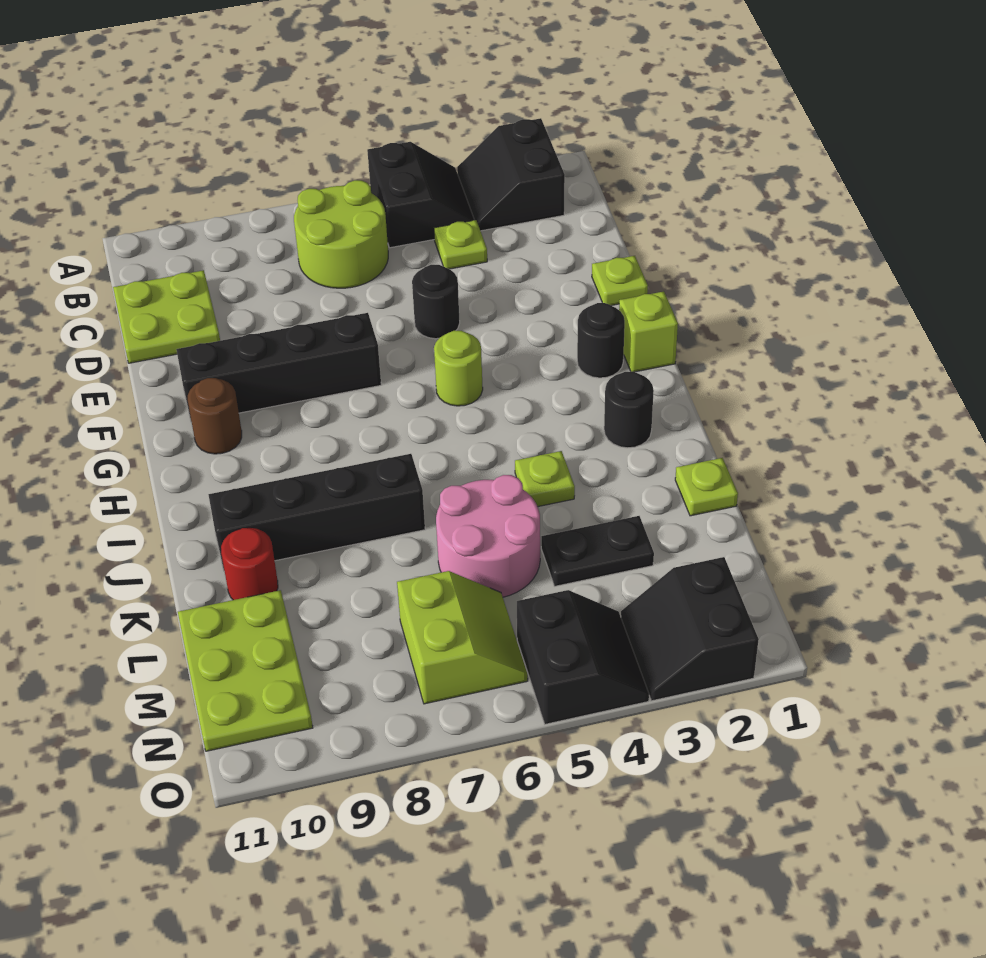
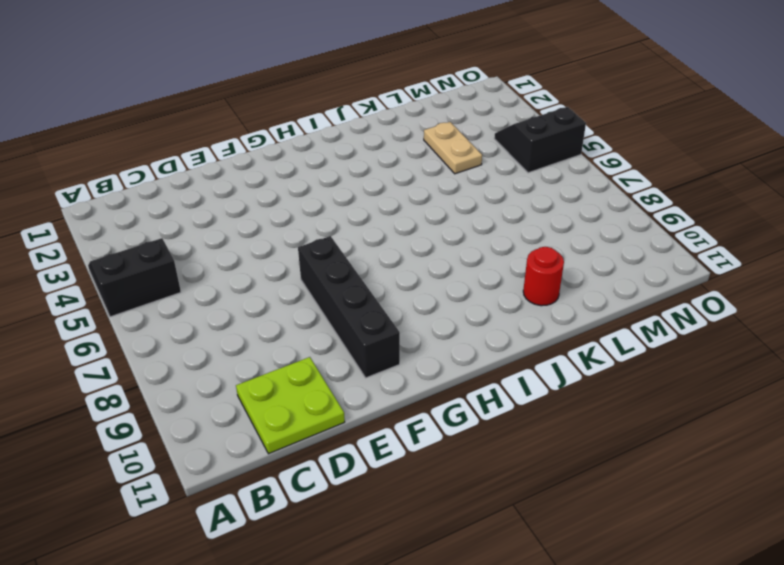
tan 1x2 plate [424,122,482,174] -> black 1x2 plate [541,516,654,586]
none -> black 2x2 slope [457,118,565,231]
none -> lime 2x2 round brick [294,180,388,288]
none -> lime 1x1 plate [434,220,487,269]

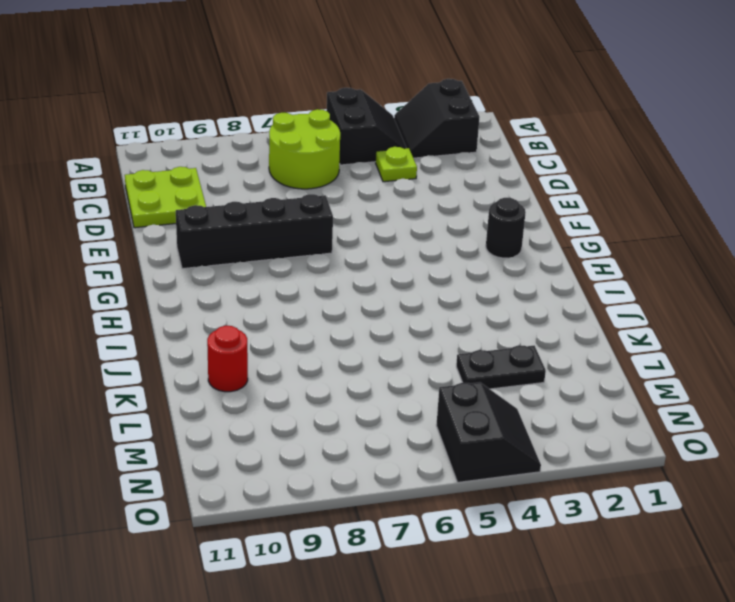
none -> lime 1x1 plate [592,256,648,306]
none -> black 1x1 round brick [412,265,460,339]
none -> lime 1x1 brick [619,291,678,372]

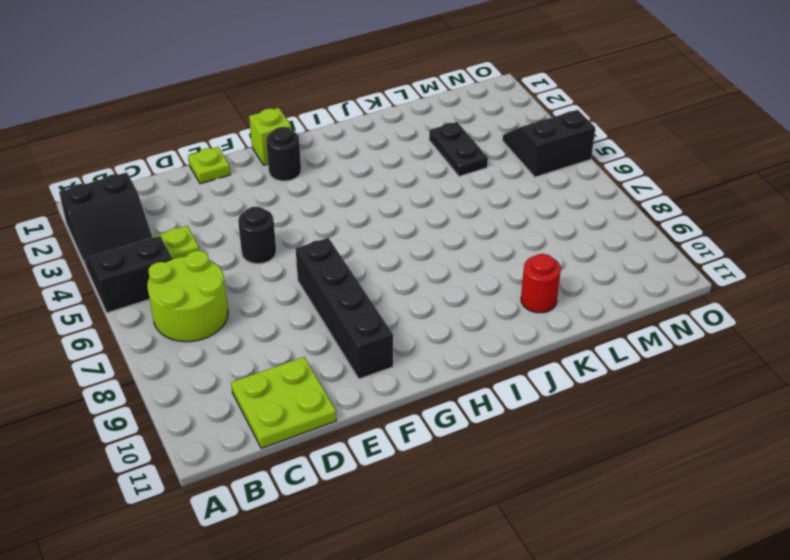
none -> lime 1x1 round brick [434,331,483,406]
none -> brown 1x1 round brick [188,378,242,454]
none -> black 1x1 round brick [604,372,654,448]

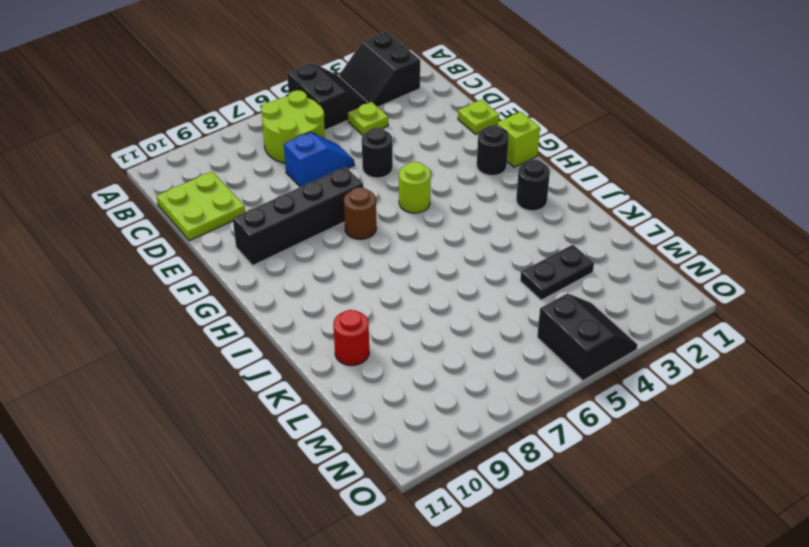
blue 1x2 slope [284,132,354,187] -> none
brown 1x1 round brick [344,187,377,239] -> brown 1x1 round brick moved to [188,378,242,454]
none -> lime 1x1 plate [515,451,575,507]
none -> black 1x4 brick [208,454,425,570]
none -> lime 1x1 plate [675,458,738,516]

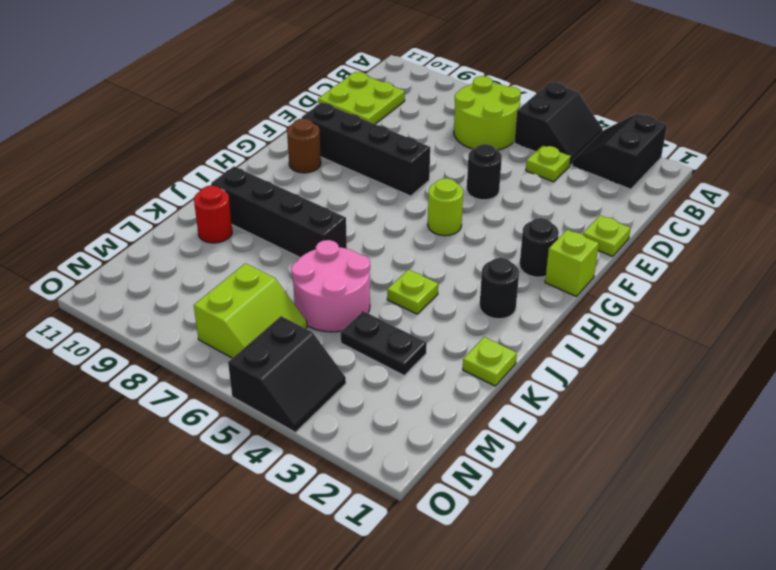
none -> lime 2x3 plate [178,590,313,751]
none -> black 2x2 slope [621,557,759,701]

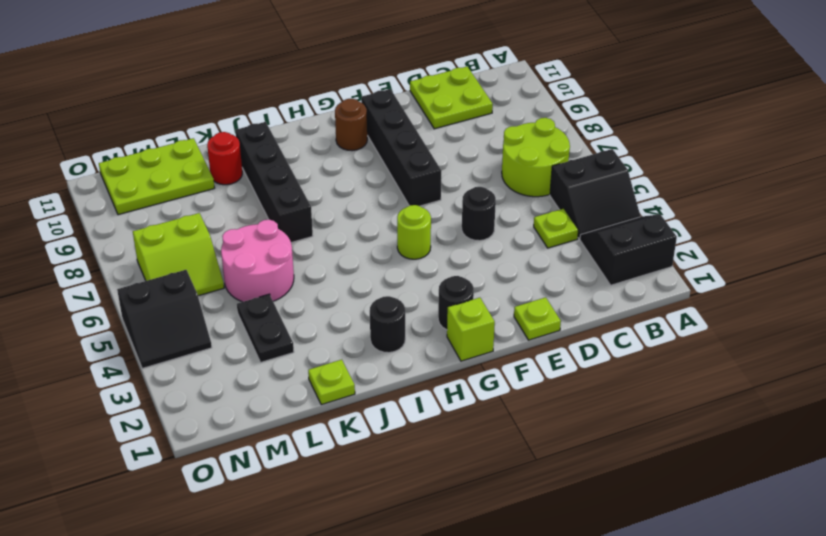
none -> lime 1x1 plate [515,451,575,507]
none -> black 2x2 slope [621,557,759,701]

